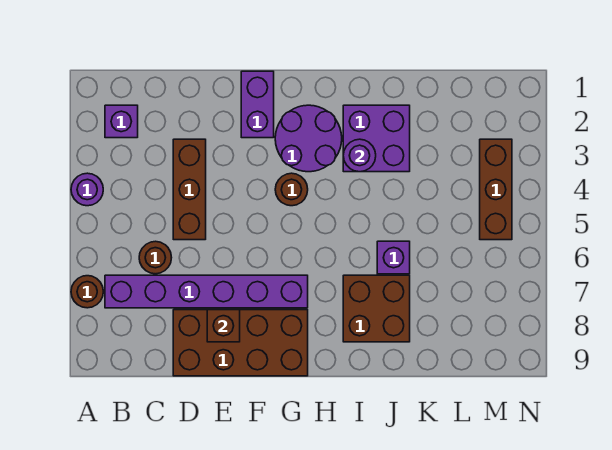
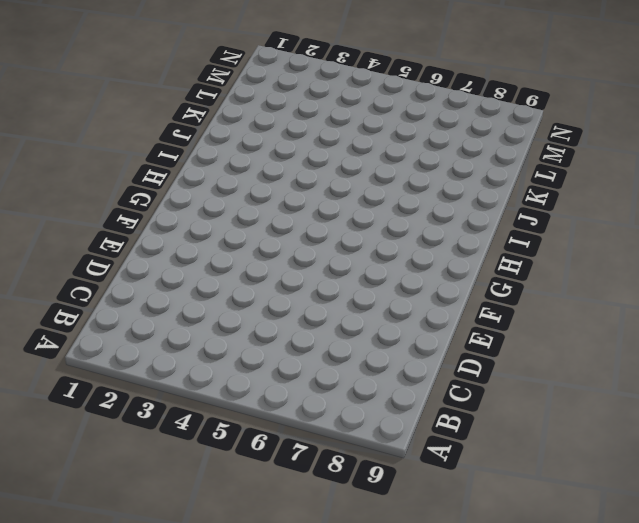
none -> purple 1x1 round brick [71,173,103,206]
none -> brown 1x1 round brick [71,276,103,308]
none -> purple 1x1 brick [105,105,138,138]

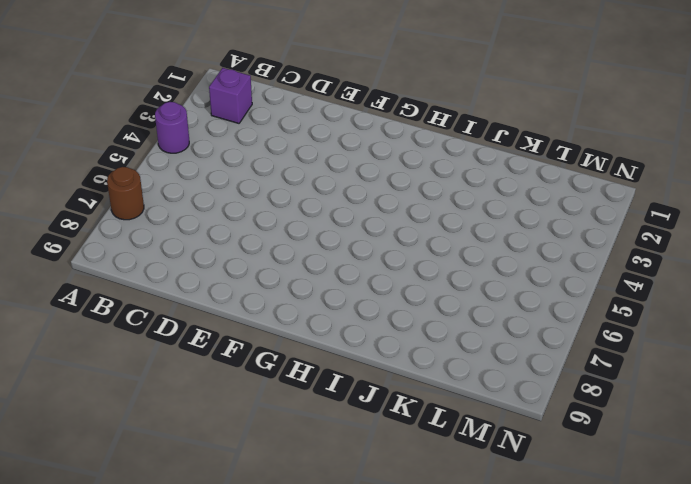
none -> purple 1x6 brick [105,275,308,308]
none -> brown 1x1 round brick [139,241,172,274]
none -> brown 1x3 brick [173,139,206,240]

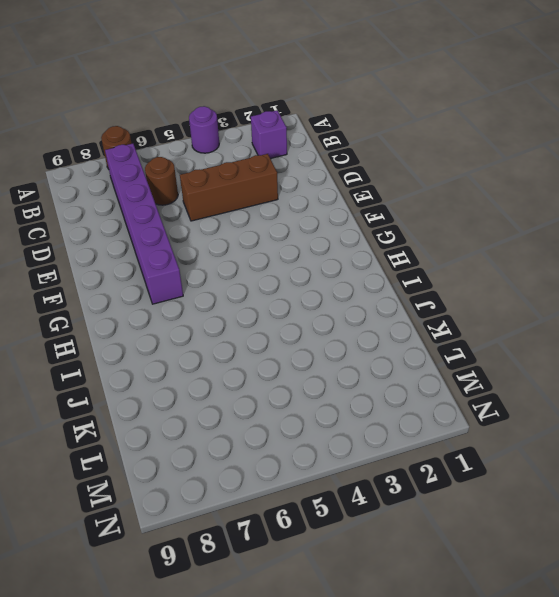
none -> brown 2x4 brick [173,310,308,376]
none -> purple 1x2 brick [241,71,274,138]
none -> purple 2x2 round brick [275,105,342,172]

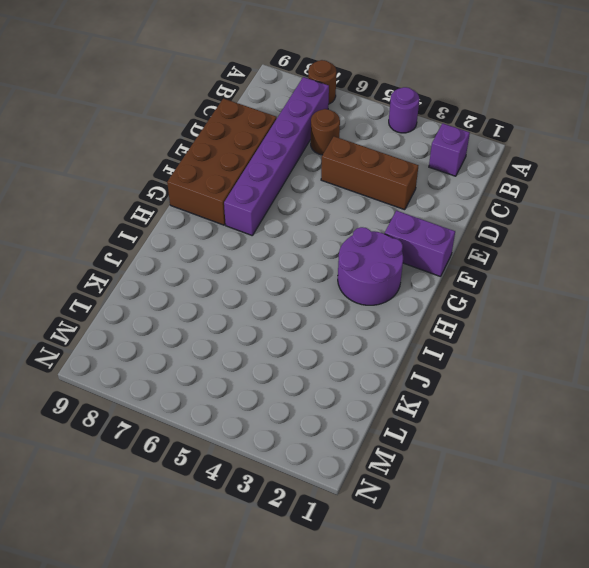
none -> brown 1x1 round brick [275,173,308,206]
none -> purple 2x2 brick [343,105,410,172]
none -> brown 2x2 brick [343,275,410,342]

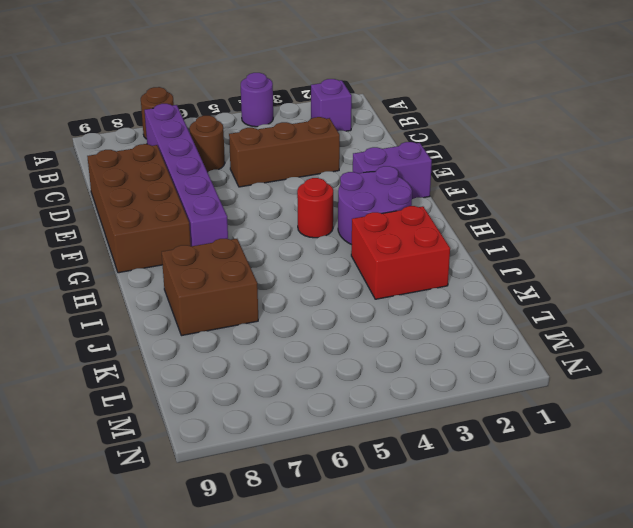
red 1x1 round brick [297,178,333,238] -> brown 1x1 round brick [275,173,308,206]
red 2x2 brick [351,206,450,299] -> purple 2x2 brick [343,105,410,172]
none -> purple 1x1 brick [377,241,410,274]
none -> brown 1x3 brick [480,139,512,240]
none -> brown 1x1 brick [207,310,240,342]

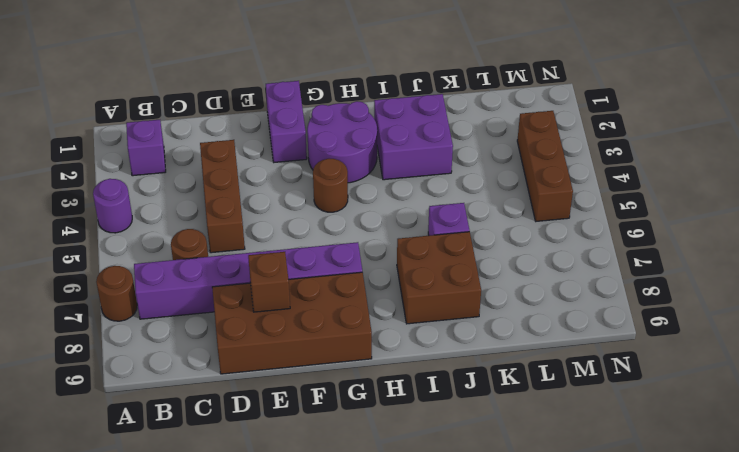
none -> purple 1x1 round brick [343,139,376,172]

